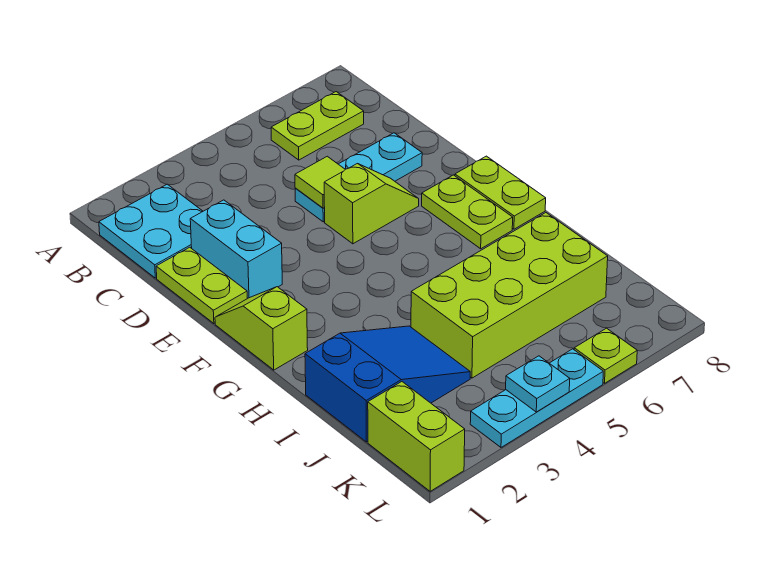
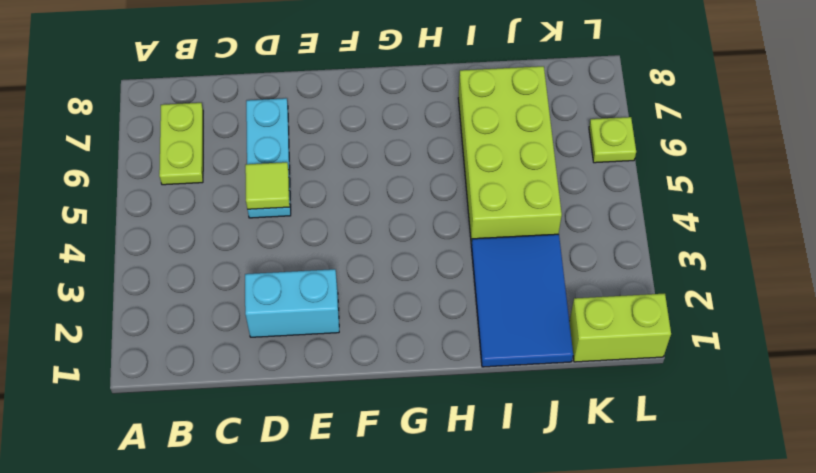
blue 2x3 tile [471,234,573,367] -> blue 2x3 slope [305,326,470,442]
none -> cyan 2x2 plate [99,184,203,278]
none -> lime 1x2 plate [156,247,247,323]
none -> lime 1x2 slope [324,164,419,244]

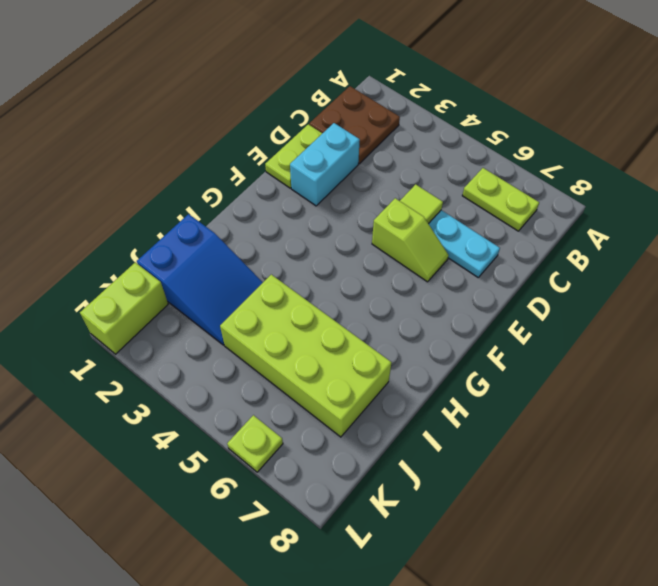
brown 2x2 plate [309,86,400,164] -> cyan 2x2 plate [99,184,203,278]
none -> lime 1x2 slope [215,287,308,370]
none -> lime 1x2 plate [422,175,513,249]
none -> lime 1x2 plate [455,156,546,229]

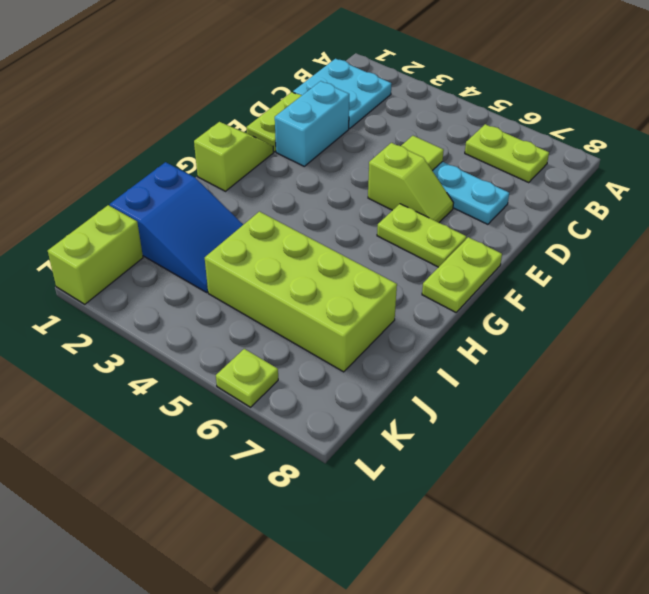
lime 1x2 plate [377,204,466,267] -> lime 1x2 plate turned to [422,175,513,249]
none -> cyan 1x3 plate [470,349,603,447]
none -> cyan 1x1 plate [506,356,570,412]

